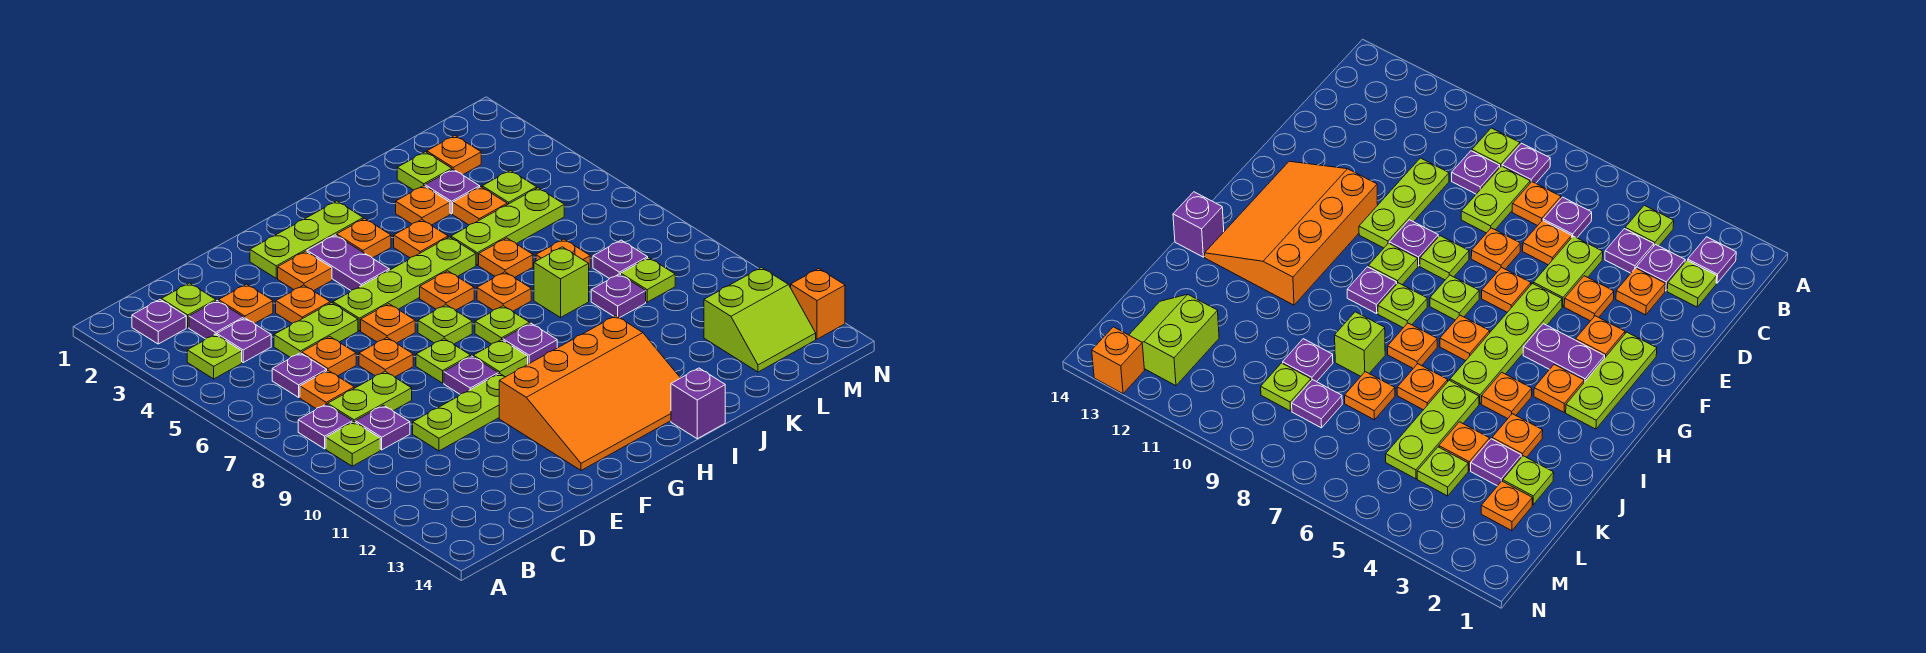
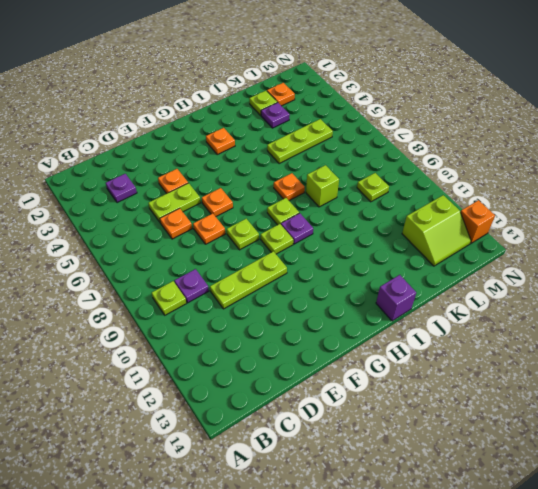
none -> purple 1x1 plate [132,300,186,344]
none -> lime 1x1 plate [187,334,242,379]
none -> purple 1x1 plate [298,404,353,449]
none -> lime 1x1 plate [161,283,216,327]

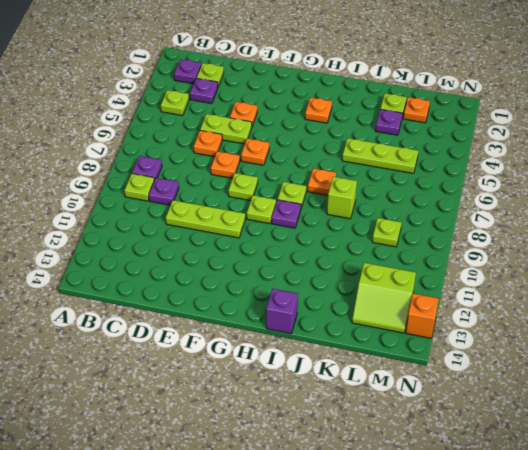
none -> purple 1x1 plate [217,318,271,362]
none -> purple 1x1 plate [272,353,327,397]
none -> orange 1x1 plate [300,371,354,409]
none -> lime 1x2 plate [328,371,412,422]

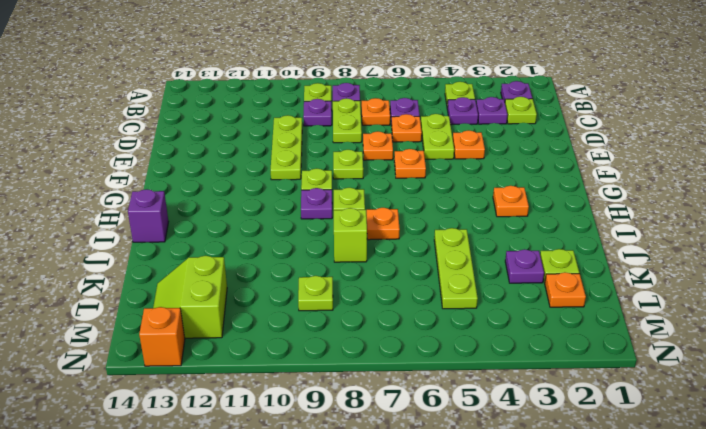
none -> orange 1x1 plate [219,284,273,324]
none -> lime 1x3 plate [250,201,363,278]
none -> orange 1x1 plate [278,251,332,291]
none -> lime 1x4 plate [333,237,476,331]

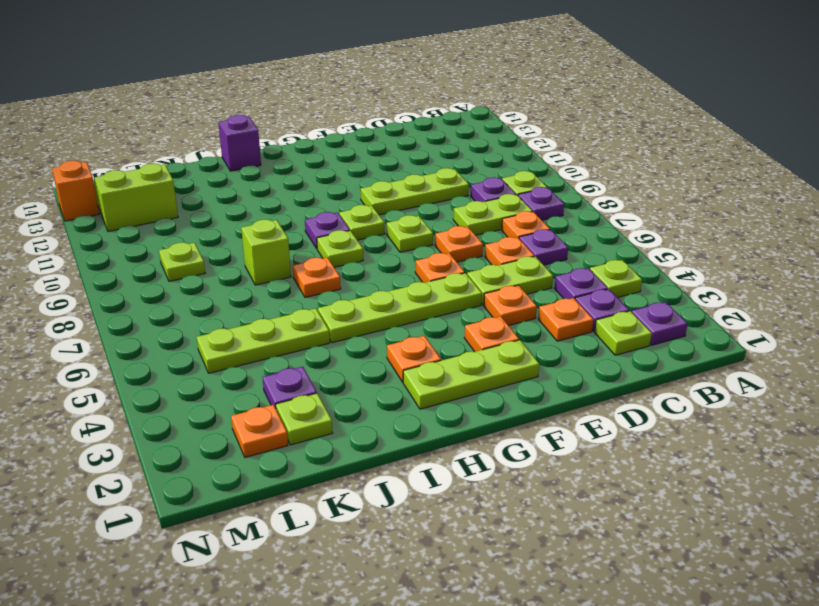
none -> purple 1x1 plate [444,356,498,394]
none -> orange 3x4 slope [499,316,680,470]
none -> purple 1x2 plate [307,235,389,290]
none -> lime 1x1 plate [418,305,472,344]

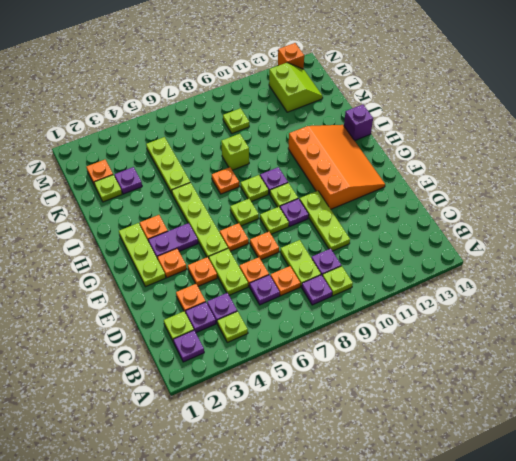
none -> orange 1x1 plate [420,271,474,310]
none -> orange 1x1 plate [394,220,448,258]
none -> orange 1x1 plate [396,186,450,225]
none -> orange 1x1 plate [479,238,533,278]

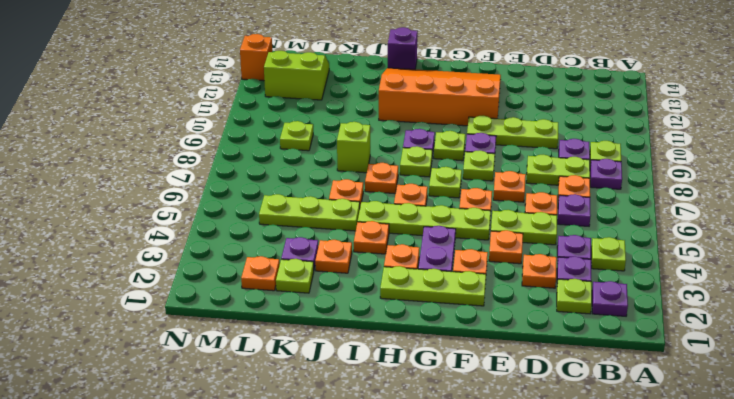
none -> orange 1x1 plate [453,187,507,225]
none -> orange 1x1 plate [536,239,590,269]
none -> purple 1x1 plate [591,274,646,318]
none -> lime 1x1 plate [482,170,537,205]

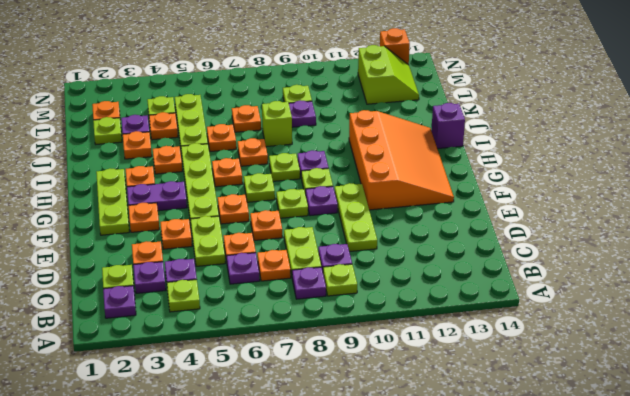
none -> purple 1x1 plate [593,240,648,279]

